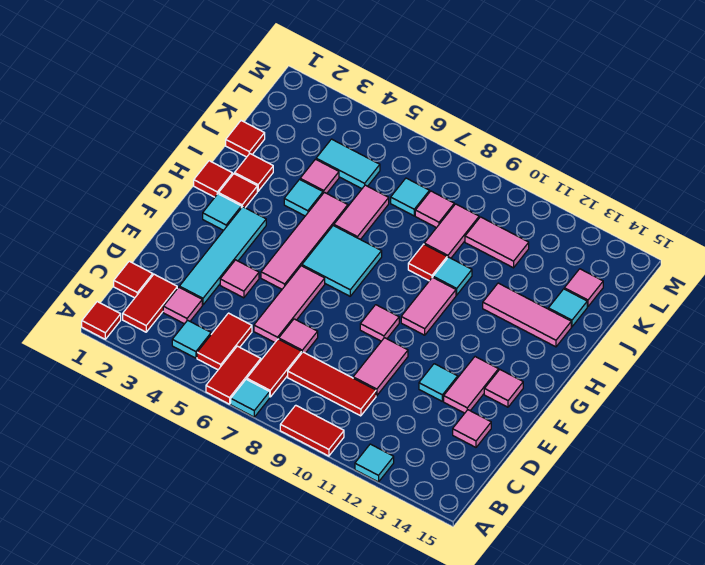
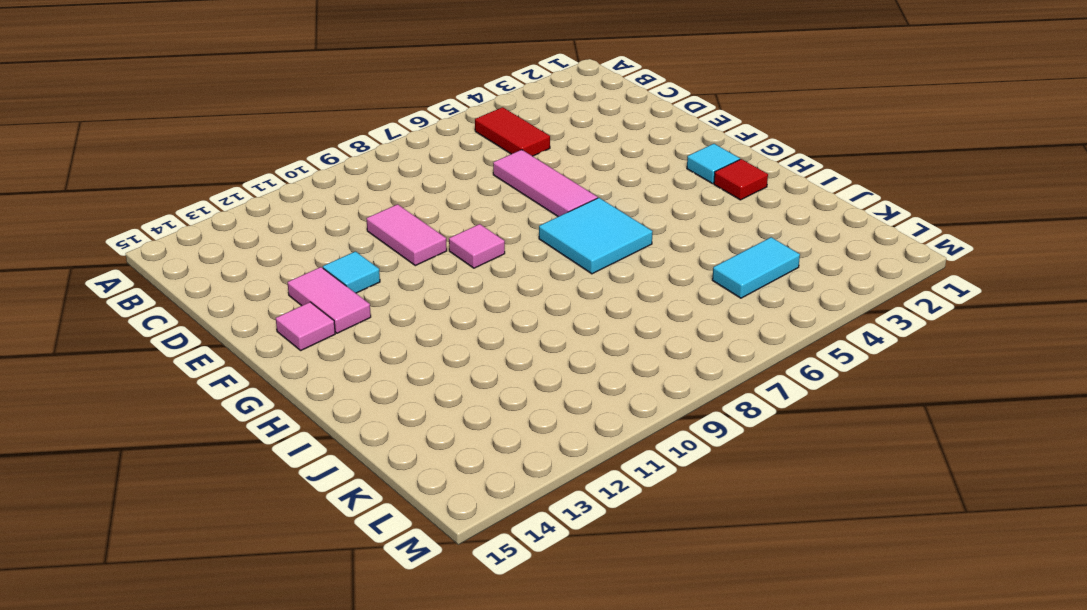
none -> red 1x1 tile [82,302,121,339]
none -> red 1x2 tile [206,346,261,404]
none -> cyan 1x1 tile [231,379,270,417]
none -> red 1x2 tile [280,405,344,456]

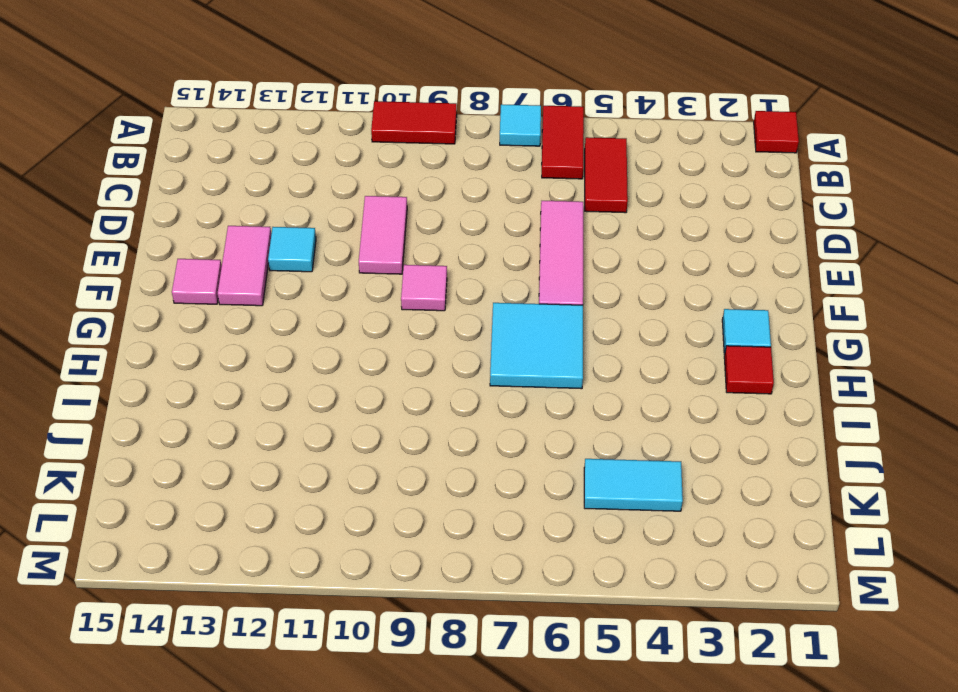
none -> cyan 1x1 tile [355,444,394,482]
none -> red 1x2 tile [123,274,177,332]
none -> cyan 1x1 tile [172,320,211,358]
none -> red 1x2 tile [247,339,302,397]

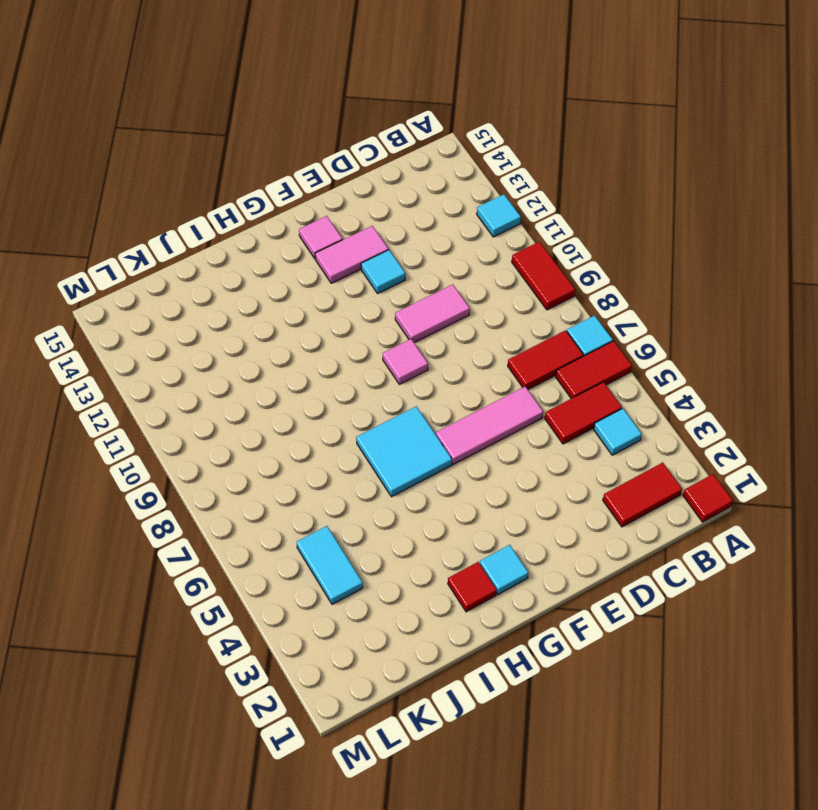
none -> red 1x1 tile [114,261,153,298]
none -> pink 1x1 tile [163,287,202,324]
none -> red 1x3 tile [288,352,376,416]
none -> cyan 1x4 tile [179,207,266,305]

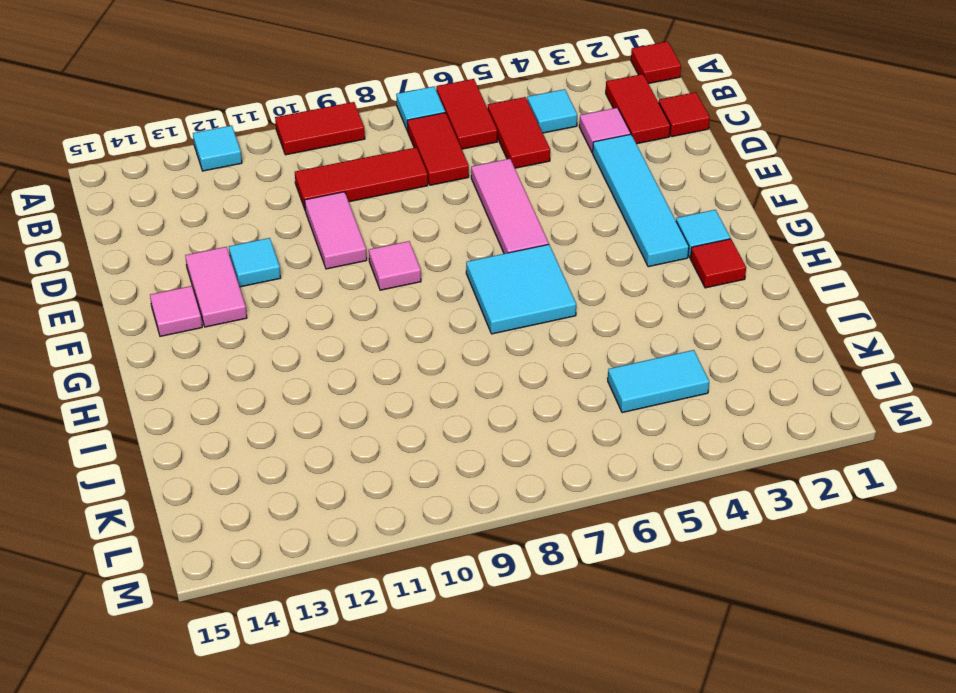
none -> pink 1x1 tile [279,319,318,353]
none -> pink 1x1 tile [453,410,491,447]
none -> pink 1x1 tile [220,260,259,298]
none -> pink 1x4 tile [261,192,348,289]

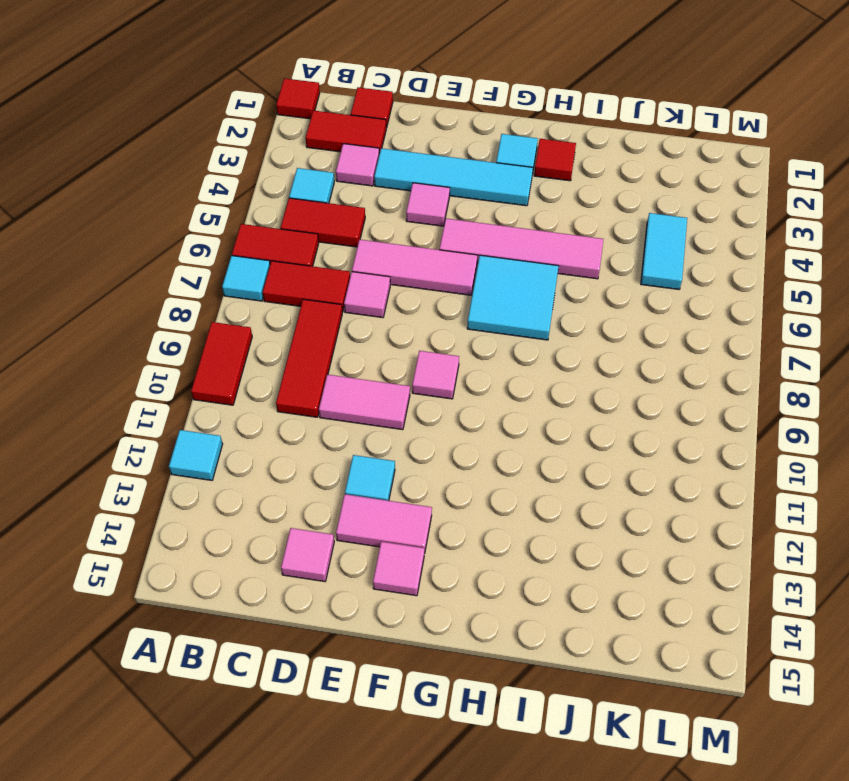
none -> pink 1x2 tile [401,277,456,335]
none -> red 1x1 tile [194,161,233,197]
none -> red 1x1 tile [235,154,273,191]
none -> cyan 1x1 tile [284,179,323,216]

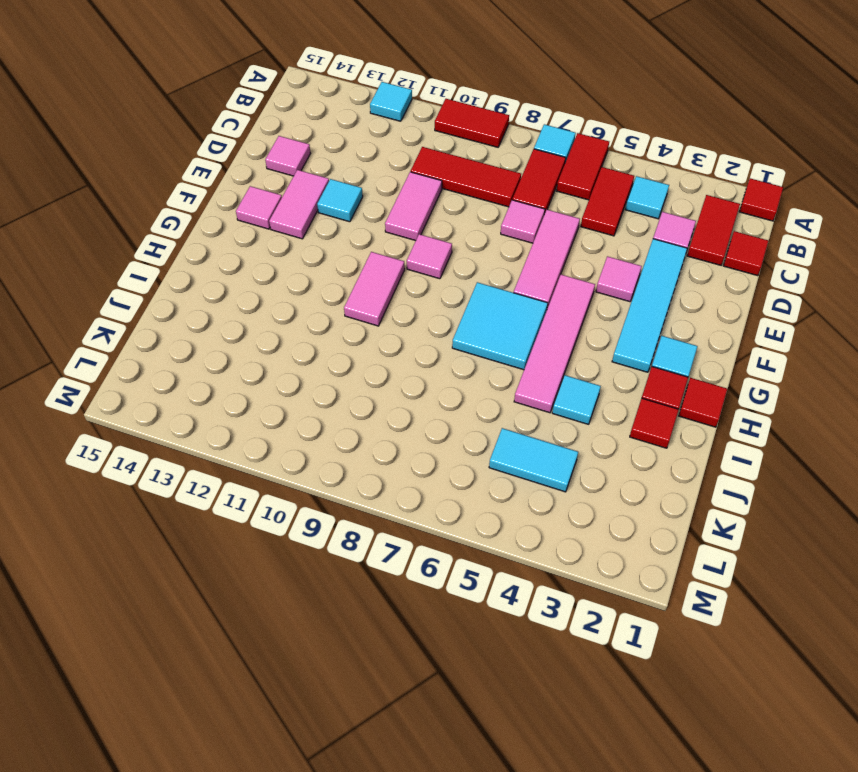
none -> pink 1x2 tile [334,185,389,240]
none -> red 1x1 tile [408,244,447,281]
none -> cyan 1x1 tile [433,257,472,295]
none -> pink 1x3 tile [483,283,571,347]

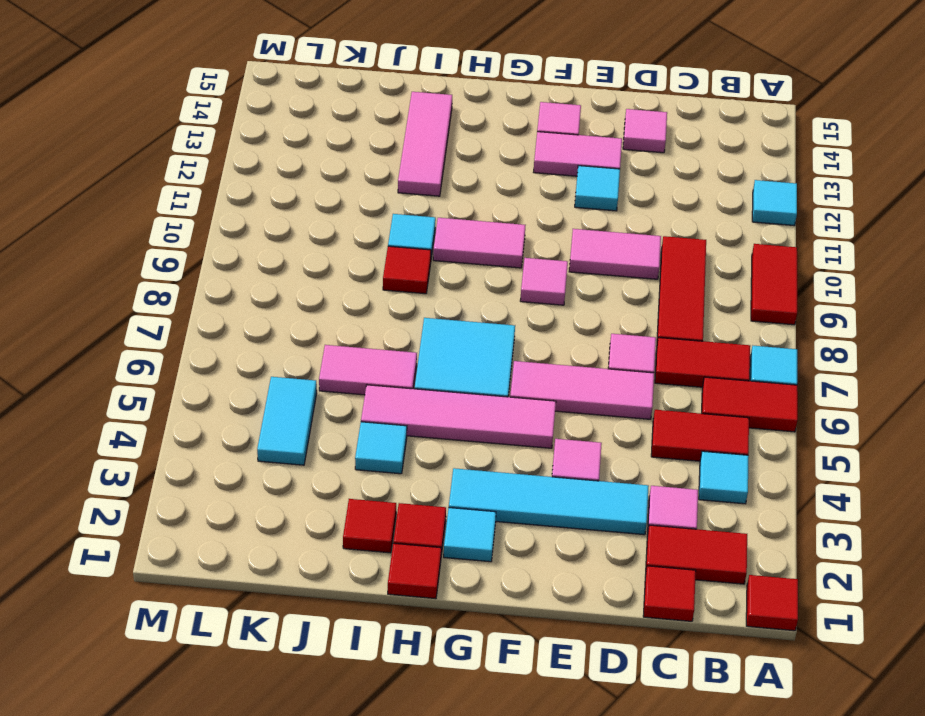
none -> red 1x1 tile [226,121,265,157]
none -> pink 1x1 tile [300,159,339,193]
none -> pink 1x2 tile [424,204,479,258]
none -> cyan 1x1 tile [548,289,587,327]

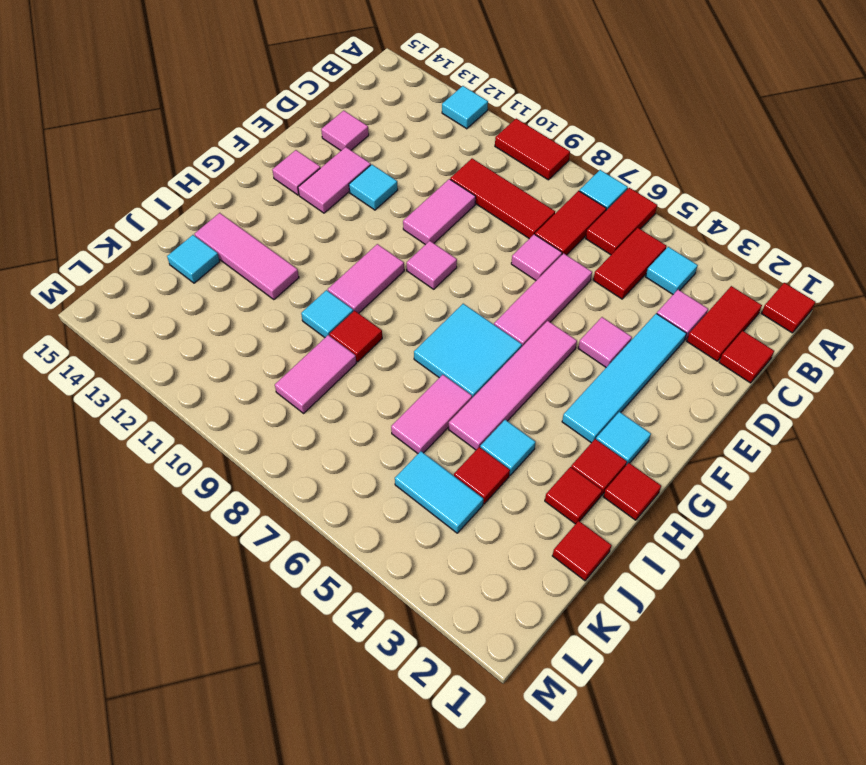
red 1x1 tile [454,447,510,504] -> pink 1x1 tile [300,159,339,193]
none -> cyan 1x1 tile [391,178,430,216]
none -> pink 1x1 tile [415,191,454,228]
none -> pink 1x2 tile [465,217,529,268]
none -> pink 1x1 tile [564,269,603,307]

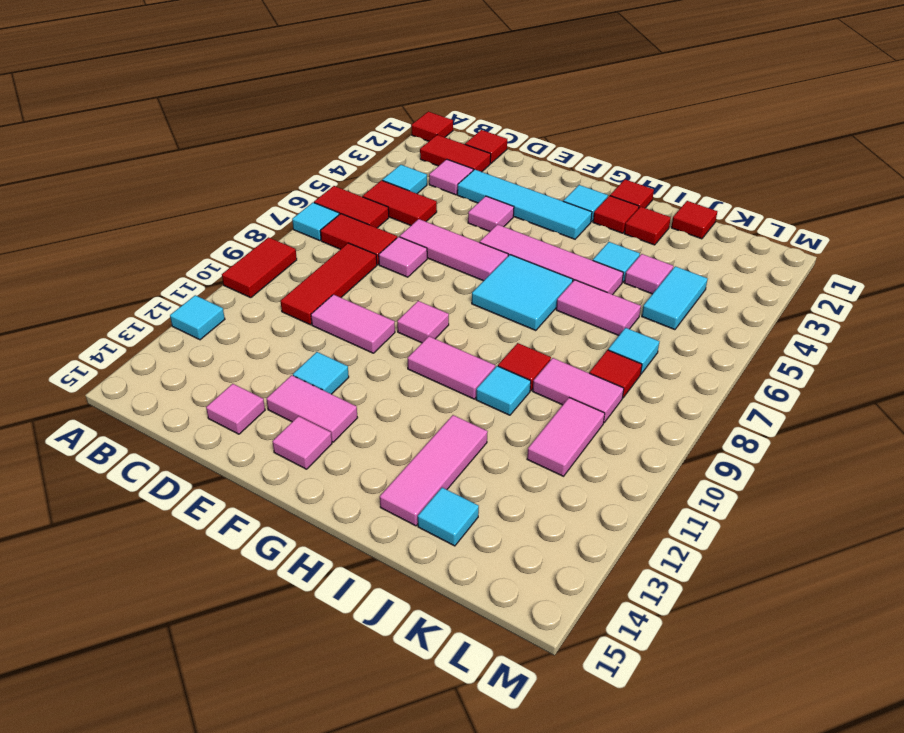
red 1x1 tile [589,350,642,398] -> pink 1x1 tile [415,191,454,228]
none -> pink 1x1 tile [564,269,603,307]

